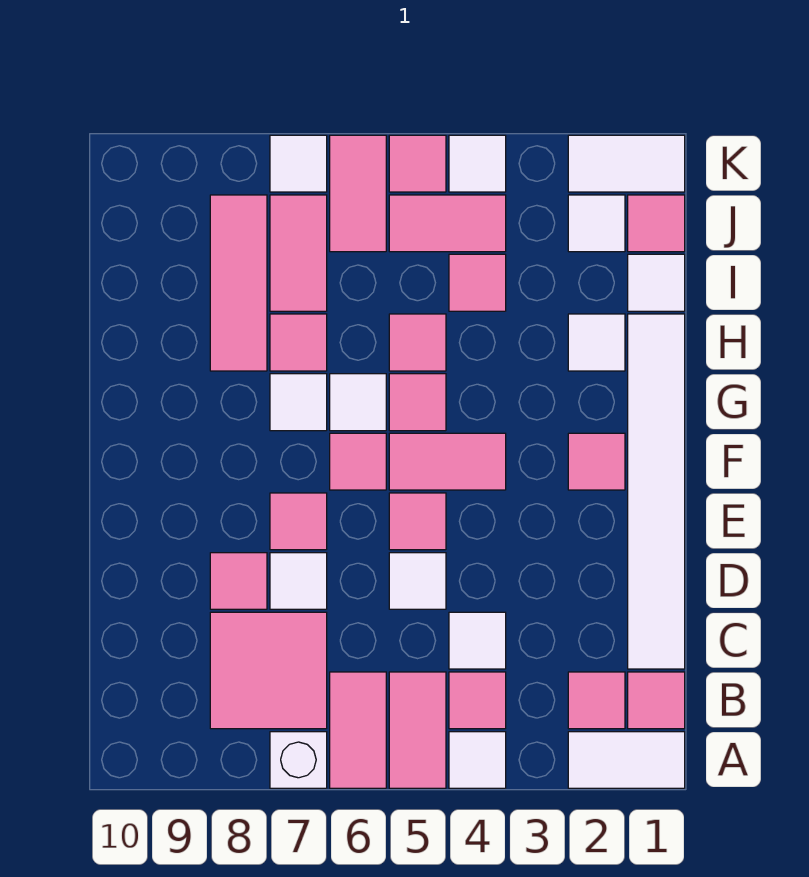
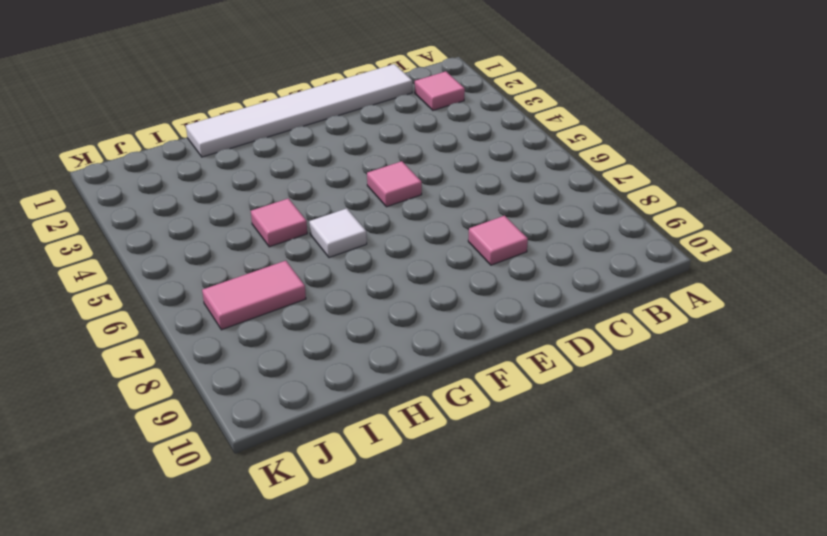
none -> white 1x2 tile [568,732,685,788]
none -> white 1x1 tile [449,732,506,788]
none -> pink 1x2 tile [389,672,446,788]
none -> pink 1x2 tile [330,672,386,788]

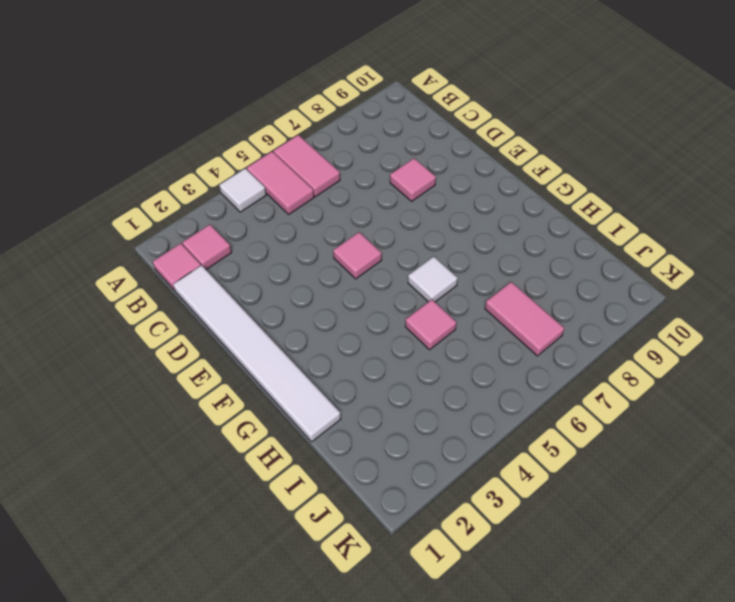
none -> white 1x2 tile [568,732,685,788]
none -> white 1x1 brick [270,732,327,788]
none -> pink 1x1 tile [449,672,506,729]
none -> pink 2x2 tile [210,612,327,729]

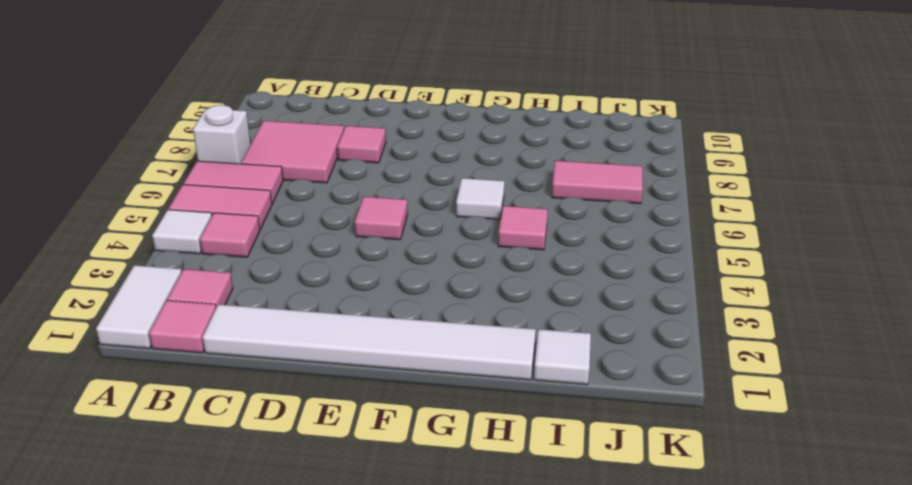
none -> white 1x1 tile [449,612,506,669]
none -> white 1x1 tile [389,553,446,609]
none -> white 1x1 tile [270,553,327,609]
none -> pink 1x1 tile [270,493,327,550]

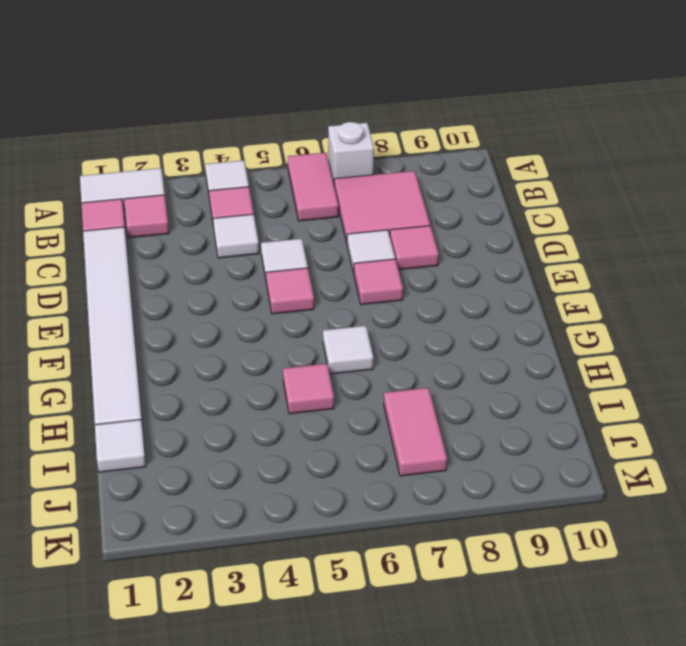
none -> pink 1x2 tile [389,672,446,788]
none -> pink 1x1 tile [568,433,625,490]
none -> pink 1x2 tile [389,433,506,490]
none -> pink 1x1 tile [330,433,386,490]

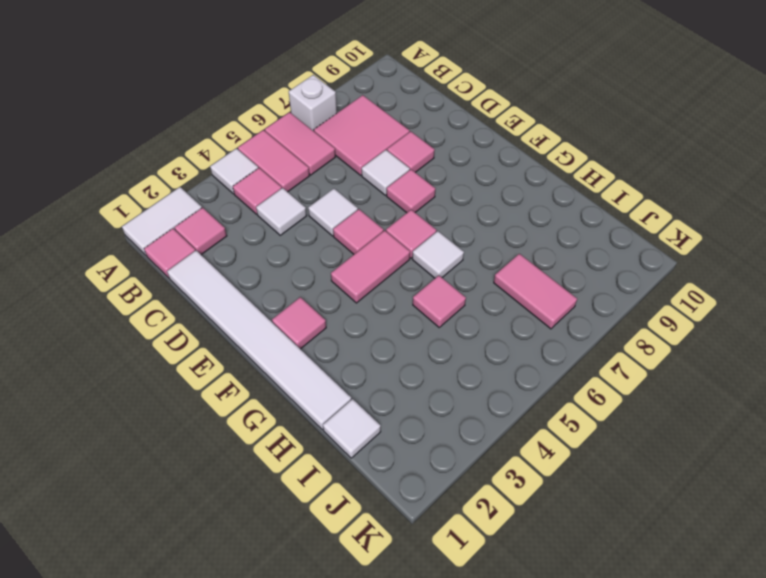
none -> pink 1x1 tile [389,374,446,431]
none -> white 1x1 tile [270,374,327,431]
none -> white 1x1 tile [568,314,625,371]
none -> pink 1x1 tile [270,314,327,371]

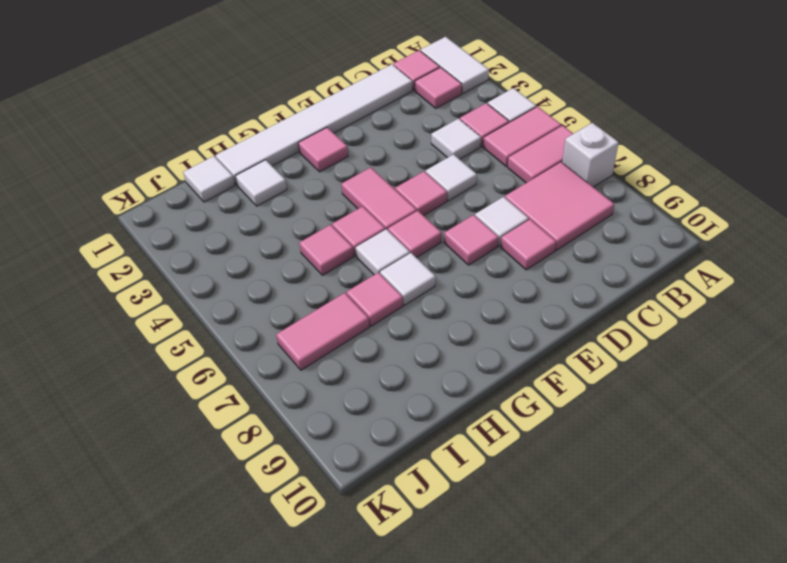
none -> pink 1x3 tile [210,195,267,371]
none -> pink 1x1 tile [449,254,506,311]
none -> pink 1x1 tile [628,195,685,252]
none -> white 1x1 tile [568,195,625,252]

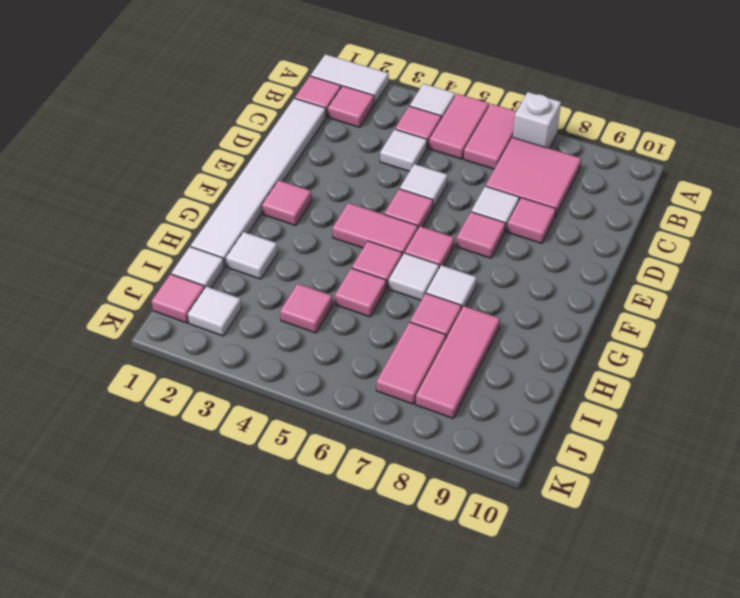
none -> pink 1x2 tile [389,195,506,252]
none -> pink 1x2 tile [330,135,386,252]
none -> white 1x2 tile [568,135,685,192]
none -> white 1x1 tile [449,135,506,192]

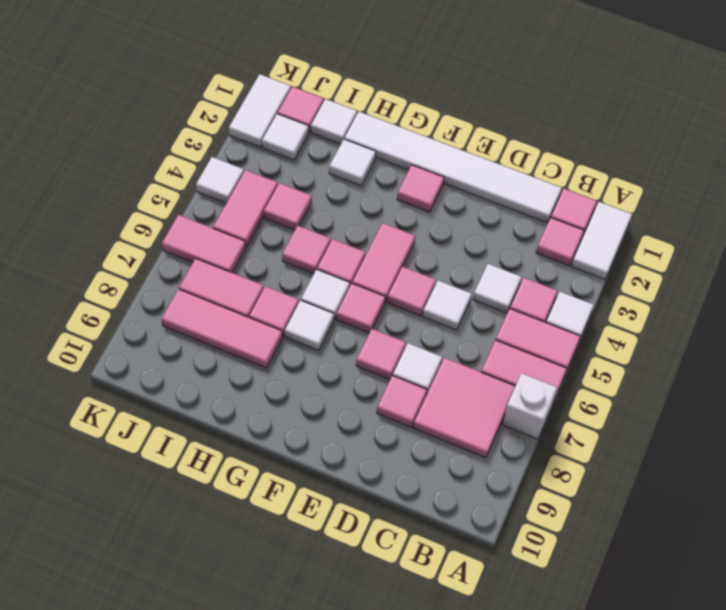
none -> pink 1x1 tile [389,135,446,192]
none -> white 1x1 tile [270,135,327,192]

